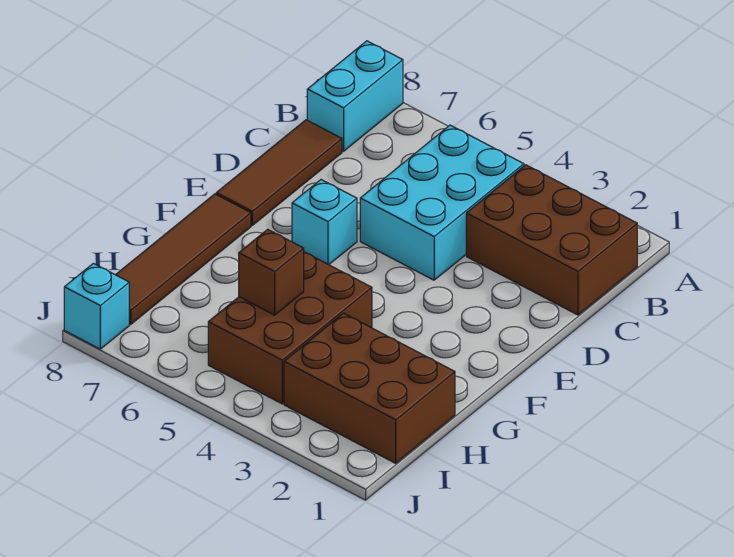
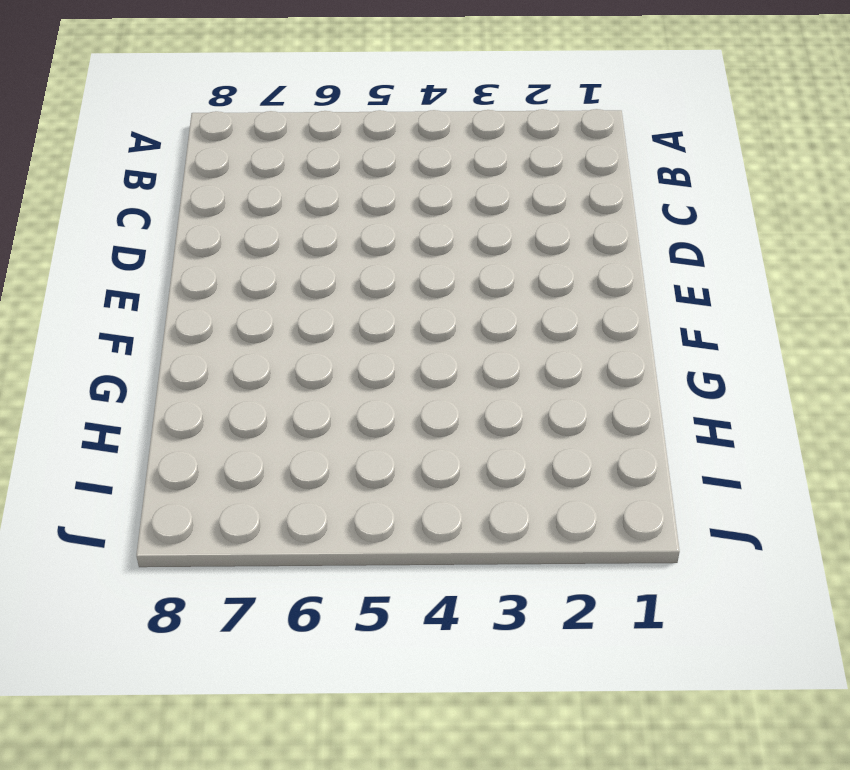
none -> cyan 1x2 brick [307,41,403,151]
none -> brown 2x3 brick [466,165,637,315]

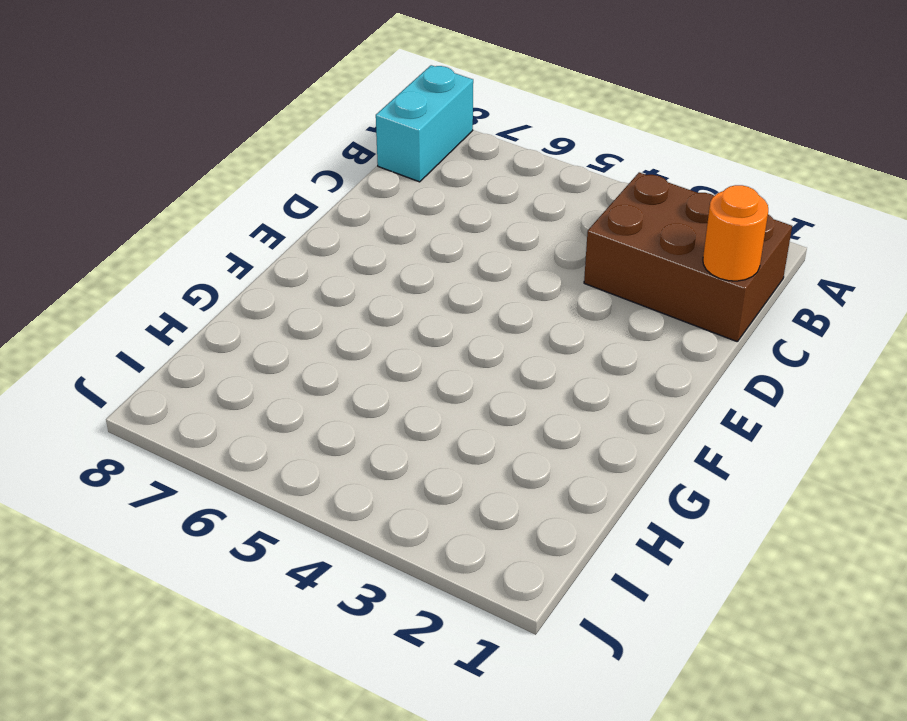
orange 1x1 round brick [703,185,768,281] -> none
none -> cyan 2x3 brick [360,125,524,280]
none -> brown 1x3 tile [216,120,342,225]

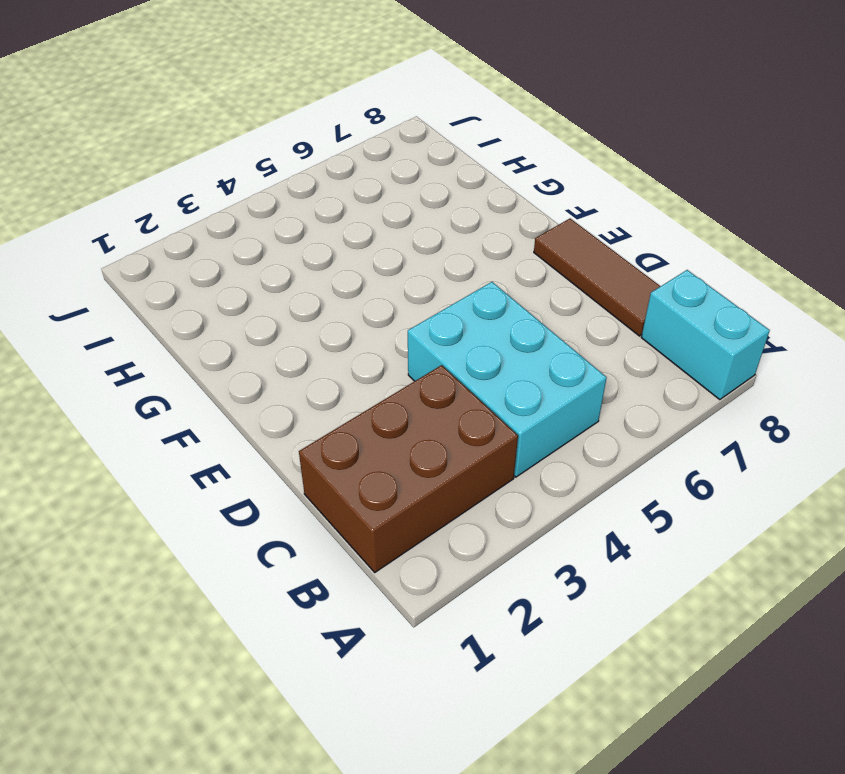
none -> cyan 1x1 brick [292,180,357,265]
none -> brown 1x4 tile [116,194,251,324]

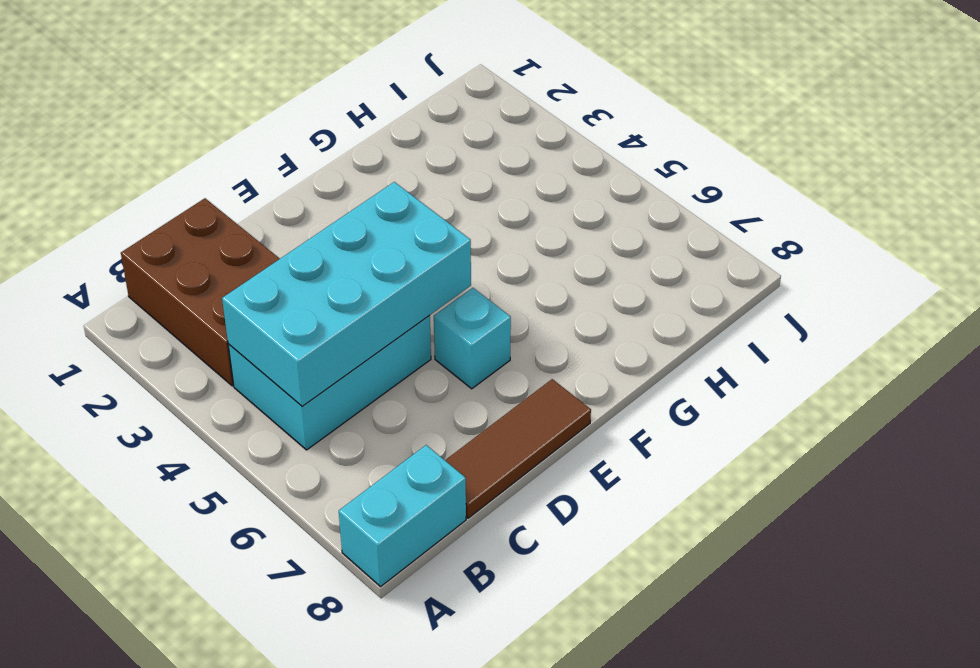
cyan 2x4 brick [222,182,471,406] -> none
none -> brown 1x4 tile [116,194,251,324]
none -> brown 2x3 brick [208,252,372,404]

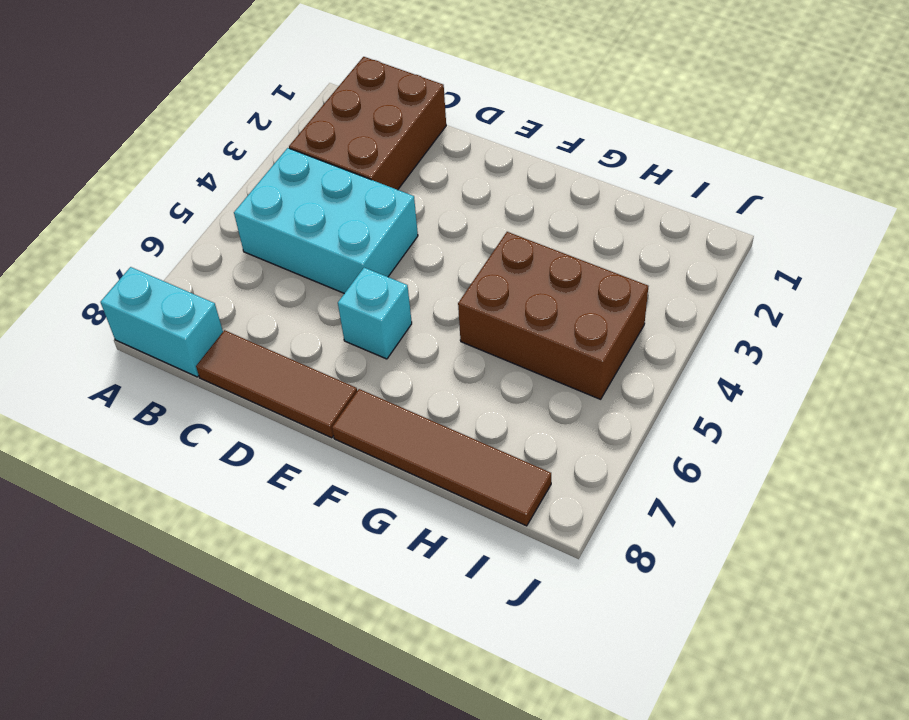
none -> brown 2x3 brick [284,313,455,463]
none -> cyan 1x1 brick [64,263,129,349]

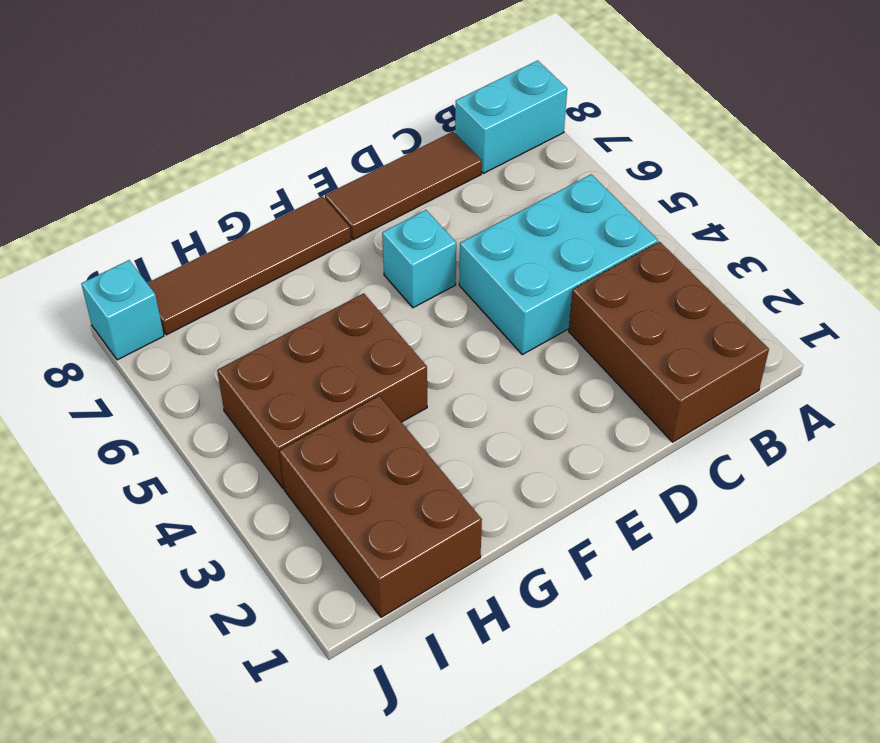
none -> brown 1x1 brick [239,229,304,315]

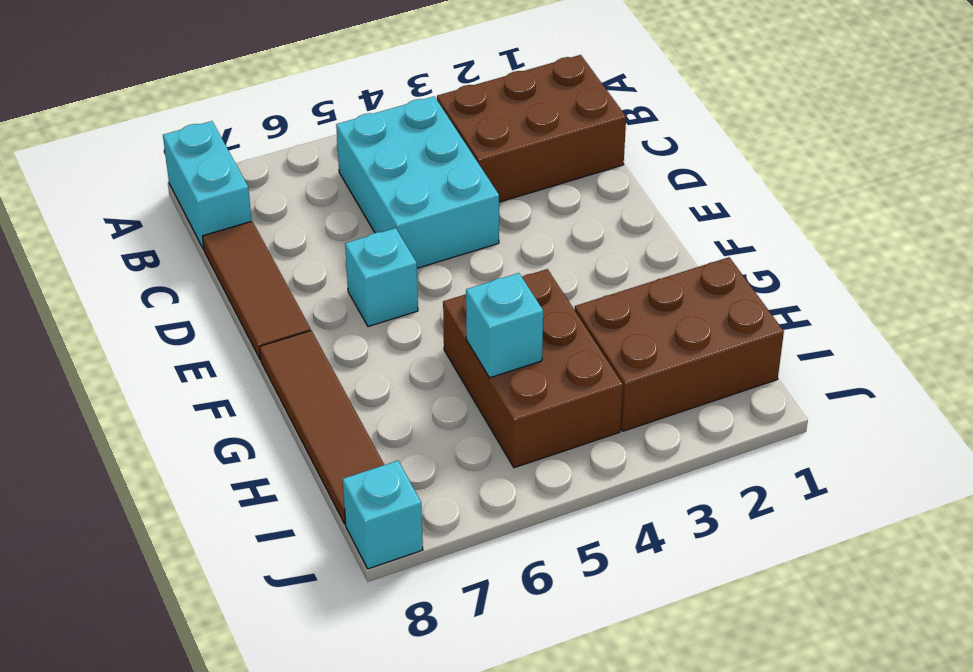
cyan 1x1 brick [466,273,543,378] -> brown 1x1 brick [239,229,304,315]

